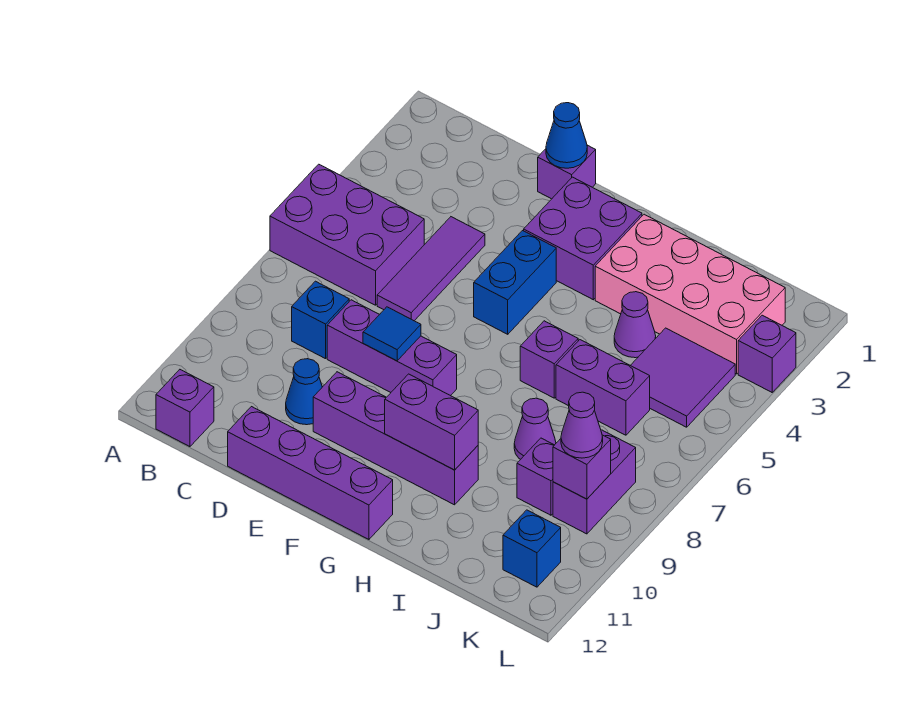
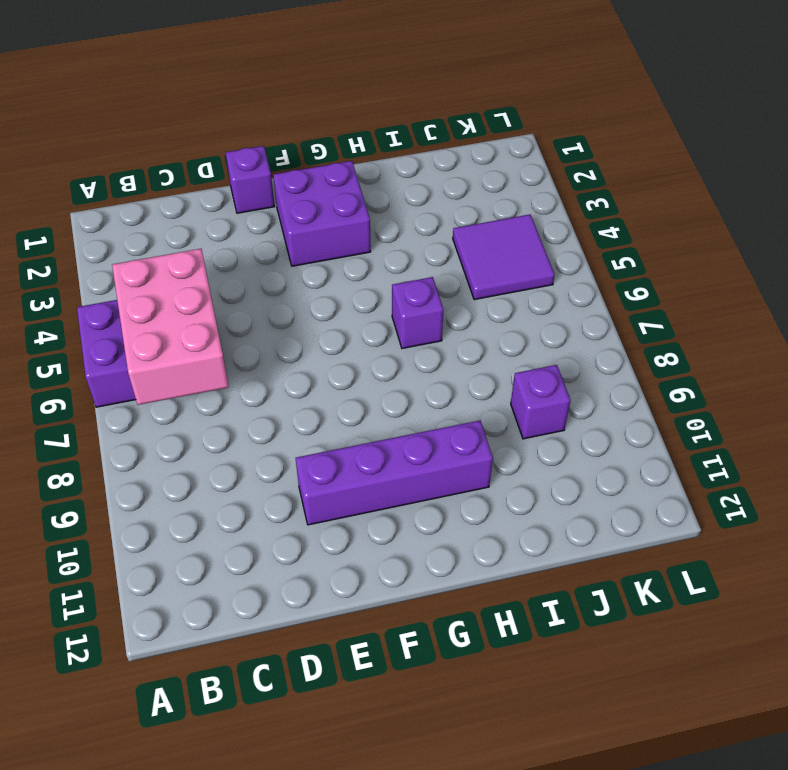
pink 2x3 brick [112,249,229,405] -> none
none -> purple 1x1 brick [156,370,214,447]
none -> blue 1x1 brick [292,281,349,359]
none -> purple 1x3 tile [377,217,485,321]

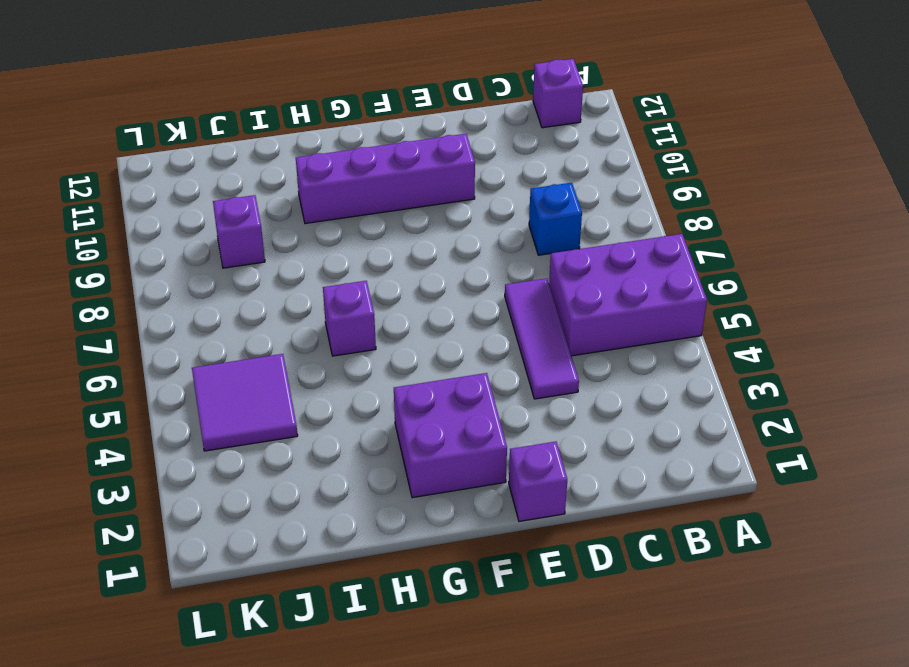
none -> purple 1x3 brick [327,300,457,396]
none -> blue 1x1 cone [286,359,322,425]
none -> purple 1x4 brick [228,407,393,539]

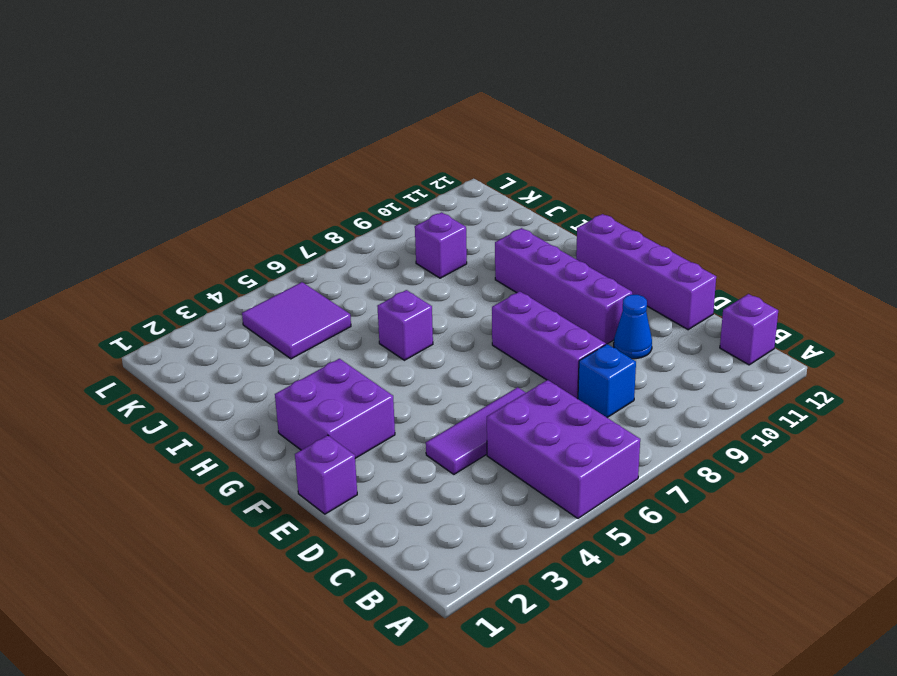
none -> blue 1x2 brick [474,231,556,334]
none -> pink 2x4 brick [595,214,785,374]
none -> purple 1x1 cone [614,292,656,358]

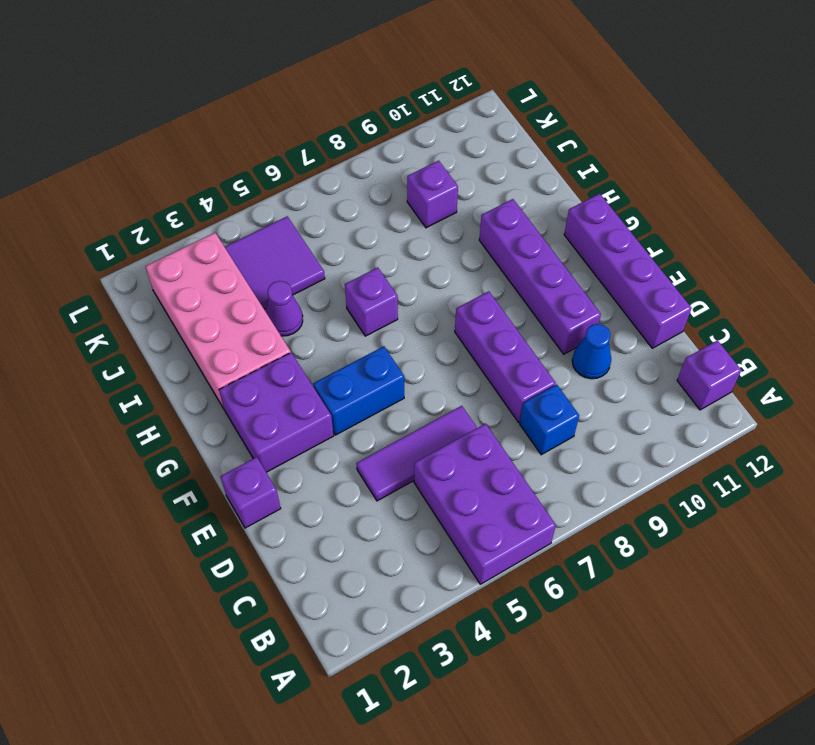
none -> purple 1x2 brick [556,340,650,435]
none -> purple 1x1 cone [514,398,556,459]
none -> purple 1x2 brick [553,430,636,534]

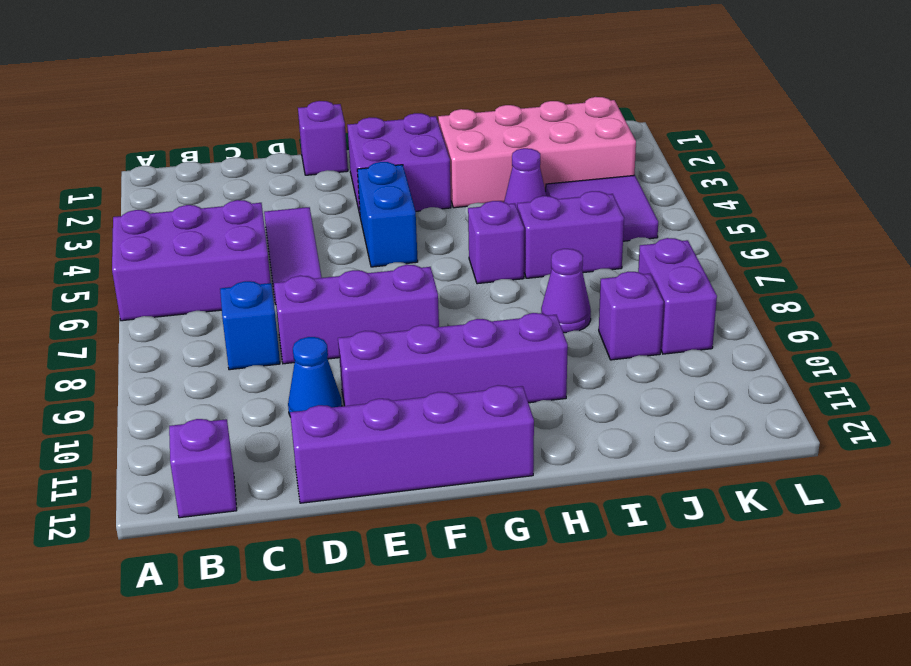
none -> blue 1x1 brick [503,510,561,587]
none -> purple 1x1 brick [738,315,796,392]
none -> blue 1x1 cone [546,103,587,168]

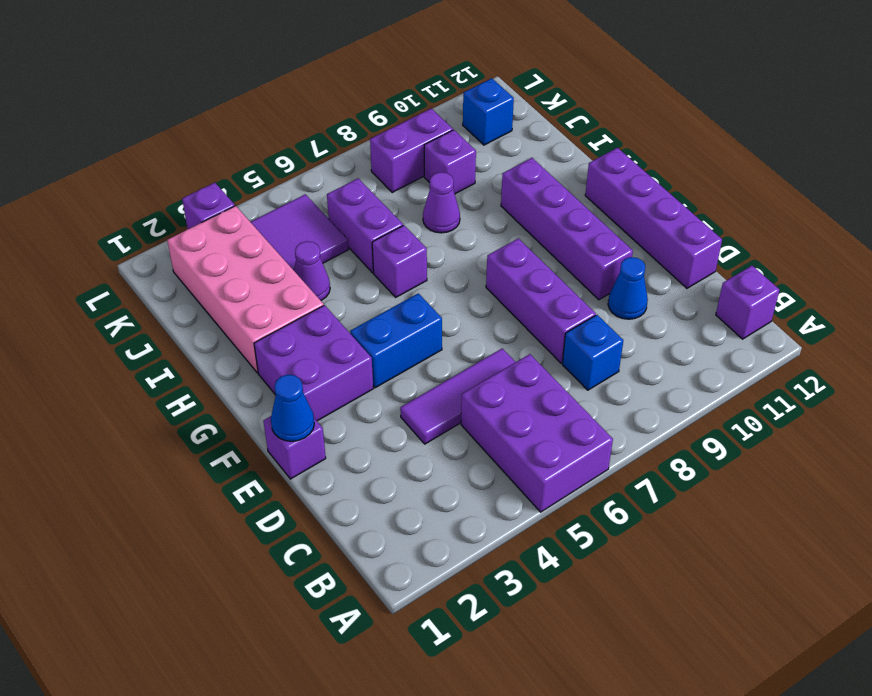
none -> blue 1x1 tile [363,307,421,361]
none -> purple 1x2 brick [385,374,478,470]
none -> purple 1x1 brick [553,435,611,499]

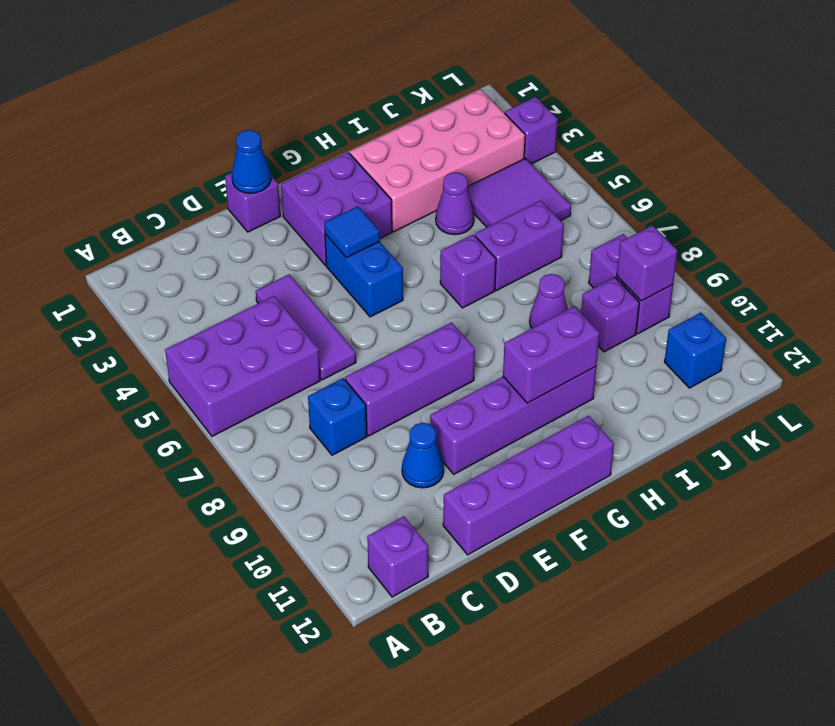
blue 1x1 tile [324,206,380,258] -> blue 1x1 tile moved to [363,307,421,361]
none -> purple 1x1 cone [561,392,603,458]

